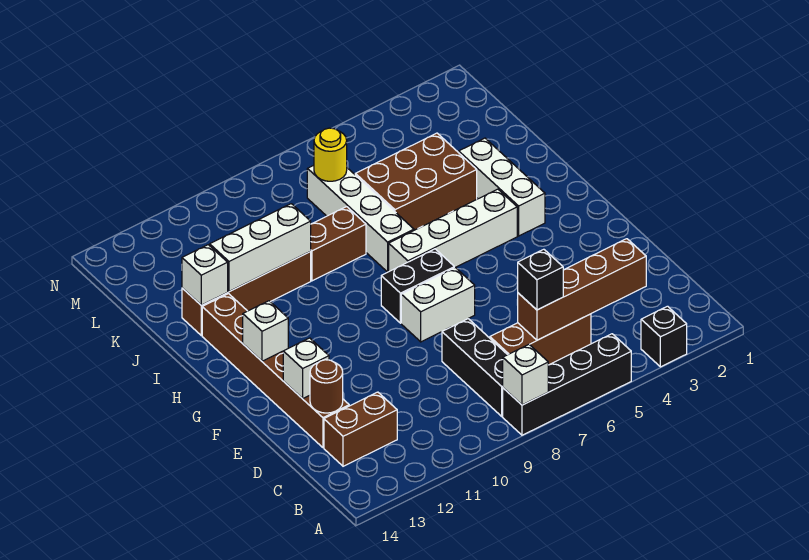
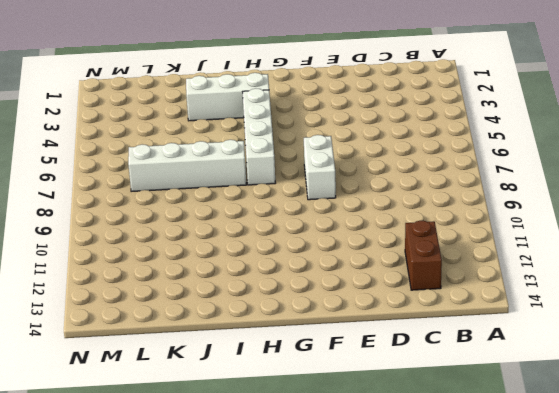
none -> black 1x1 brick [641,306,687,367]
none -> black 1x4 brick [503,334,631,435]
none -> black 1x3 brick [442,319,507,416]

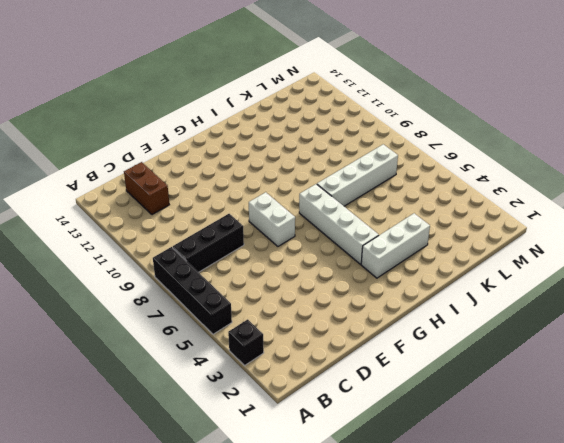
none -> brown 1x3 brick [490,314,591,365]
none -> brown 1x6 brick [202,294,349,448]
none -> black 1x2 brick [381,249,454,323]

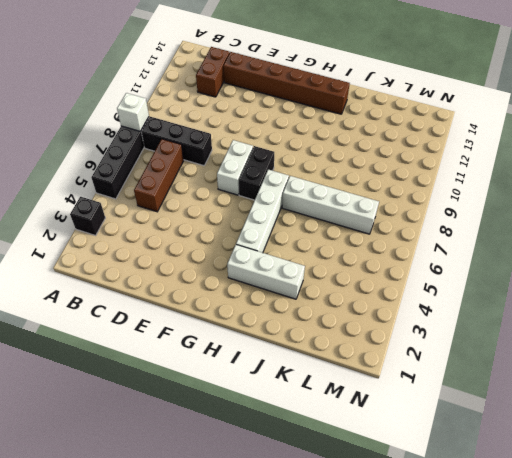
none -> brown 2x3 brick [355,133,477,230]
none -> brown 1x2 brick [310,207,366,281]
none -> brown 1x4 brick [182,252,311,335]

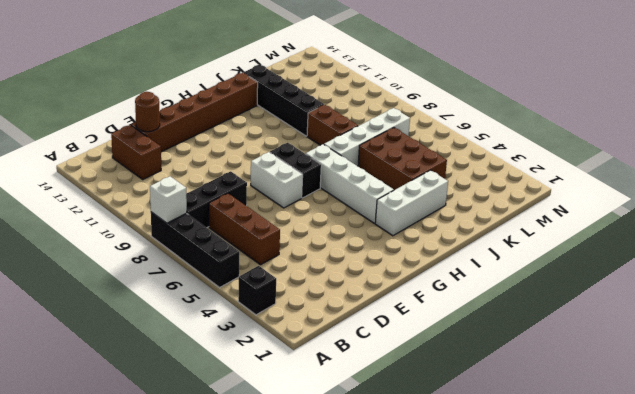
black 1x4 brick [244,65,324,136] -> brown 1x4 brick [182,252,311,335]
none -> brown 1x4 brick [517,239,646,340]
none -> white 1x1 brick [283,338,329,399]
none -> white 1x1 brick [243,301,288,361]

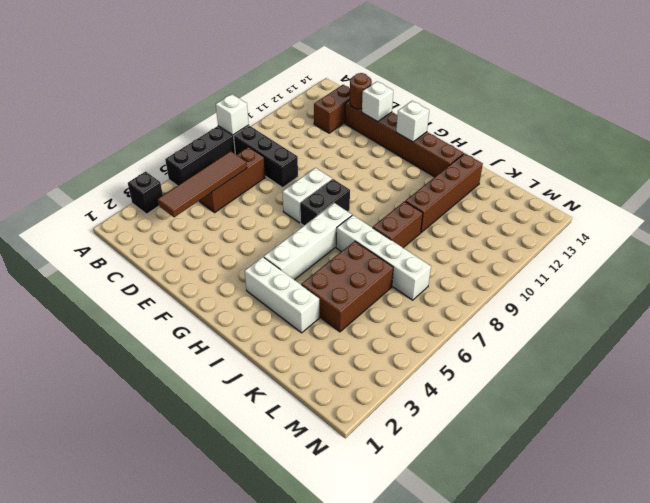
brown 1x4 tile [157,151,247,217] -> brown 1x4 brick [517,239,646,340]
none -> white 1x3 brick [210,204,311,292]
none -> white 1x1 brick [182,245,228,305]
none -> yellow 1x1 round brick [314,128,347,181]

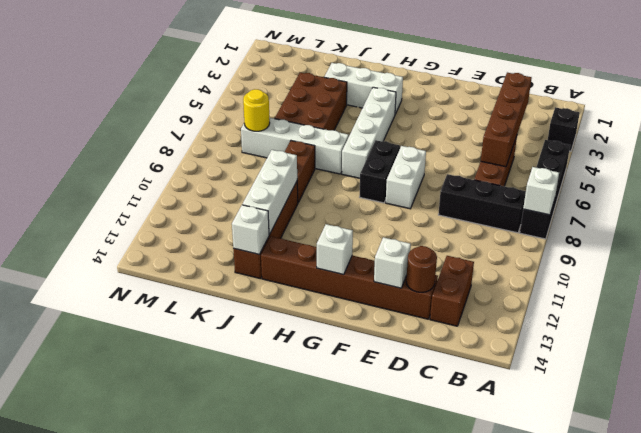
none -> black 1x1 brick [518,249,563,310]

